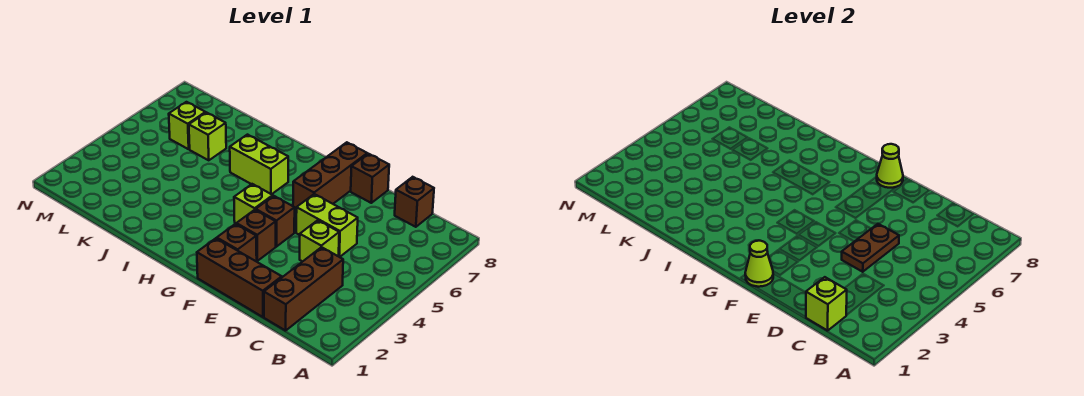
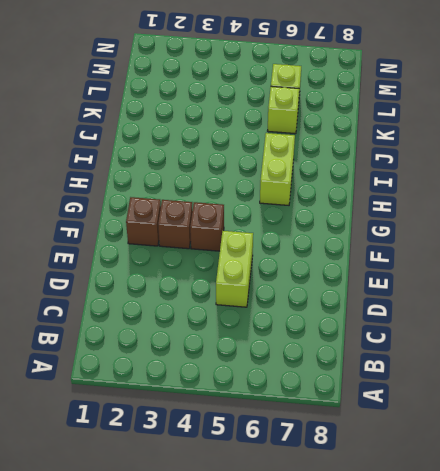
none -> brown 1x3 brick [264,247,343,331]
none -> brown 1x1 brick [395,177,434,227]
none -> brown 1x3 brick [197,238,282,317]

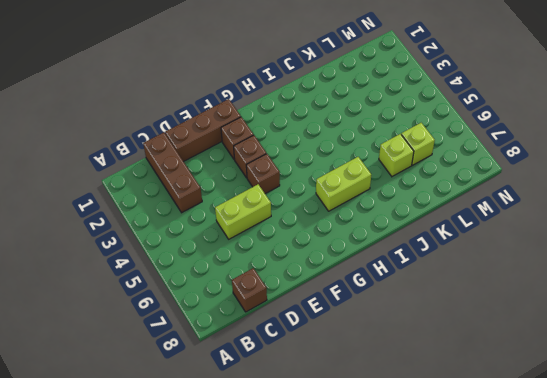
none -> lime 1x1 brick [300,220,339,262]
none -> brown 1x1 brick [351,154,389,203]
none -> brown 1x3 brick [293,142,367,209]

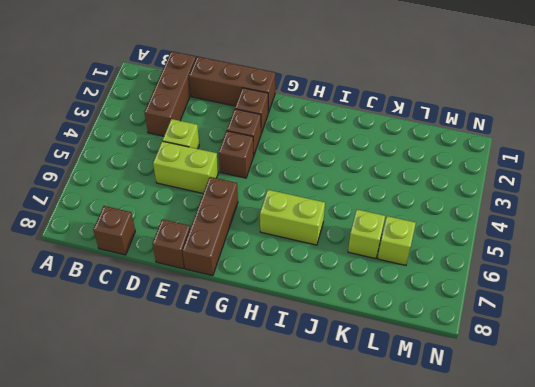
none -> lime 1x1 brick [234,184,273,223]
none -> lime 1x1 brick [806,277,847,331]
none -> brown 1x2 plate [842,224,899,272]

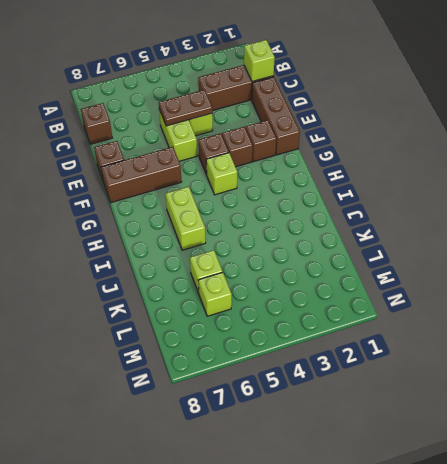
none -> lime 1x1 cone [745,241,773,287]
none -> lime 1x1 cone [877,144,903,188]

